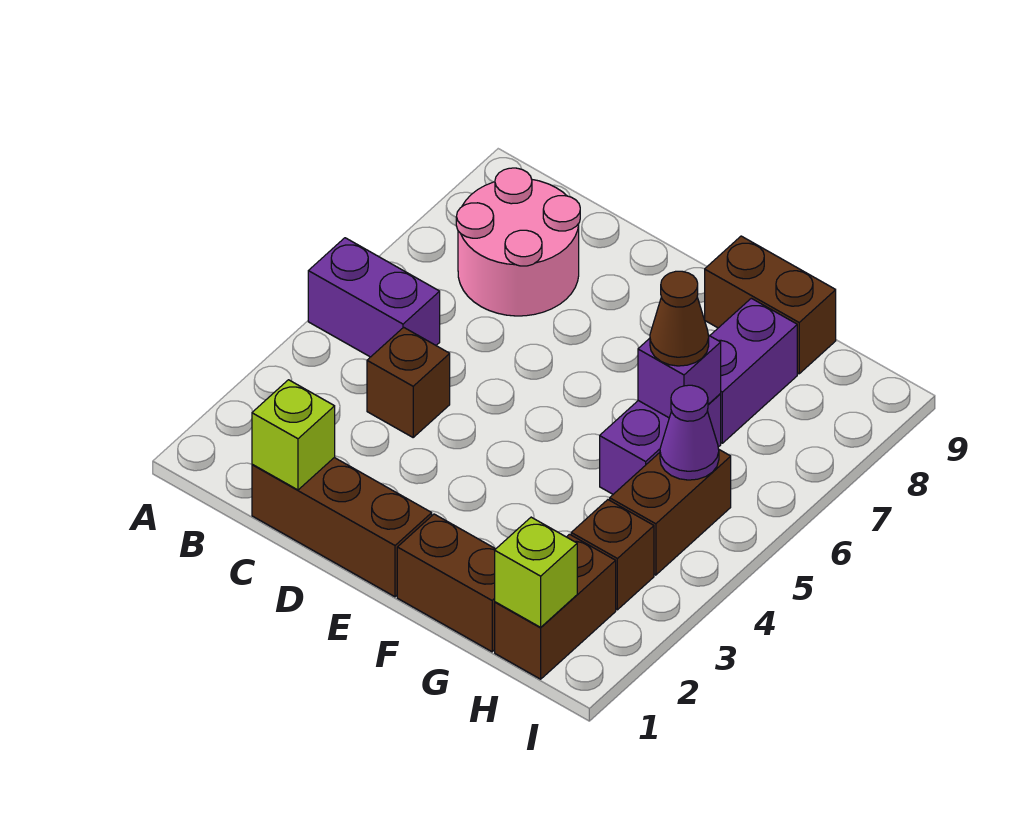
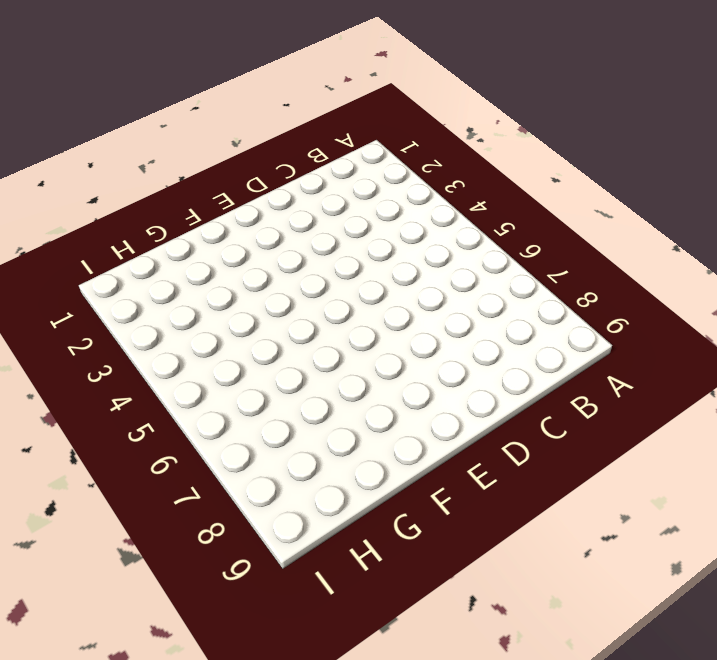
none -> purple 1x2 brick [308,238,440,357]
none -> pink 2x2 round brick [456,168,580,316]
none -> brown 1x3 brick [252,458,432,597]

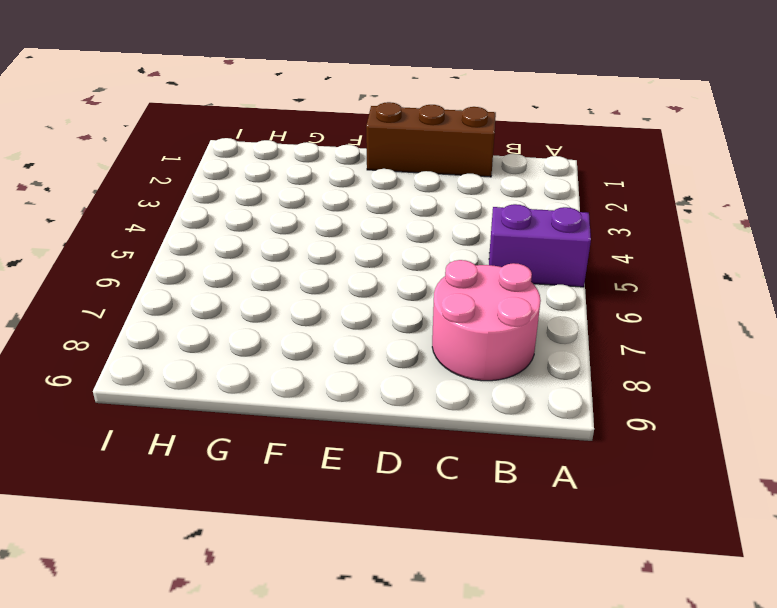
none -> brown 1x1 brick [367,327,450,437]
none -> brown 1x2 brick [397,514,495,652]
none -> brown 1x2 brick [705,236,836,374]

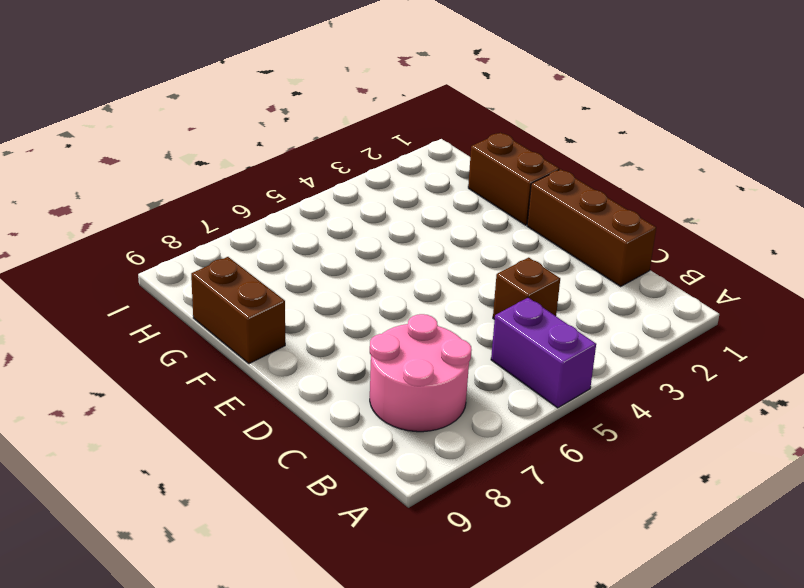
none -> purple 1x2 brick [600,394,721,494]
none -> purple 1x2 brick [710,298,797,443]
none -> brown 1x2 brick [495,534,616,679]

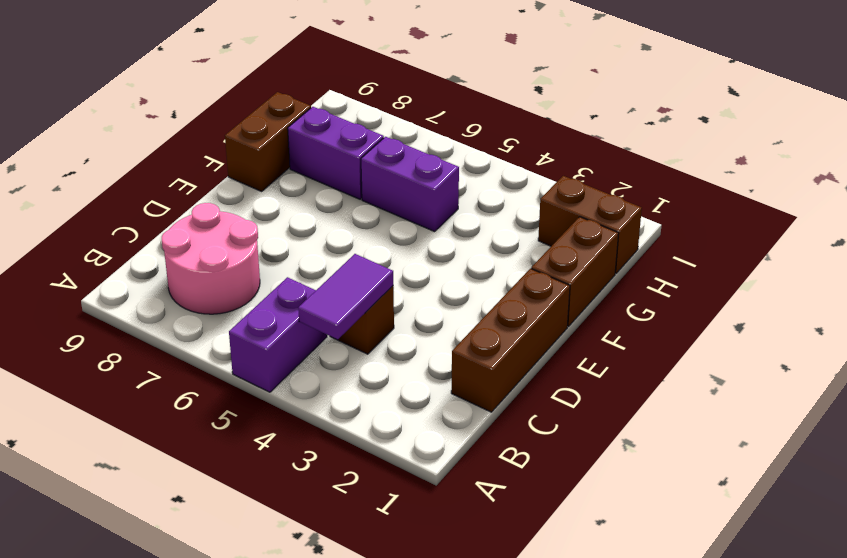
purple 1x2 tile [298,254,393,340] -> none
none -> brown 1x1 brick [571,500,654,610]
none -> brown 1x2 brick [610,450,731,575]
none -> lime 1x1 brick [252,380,335,490]

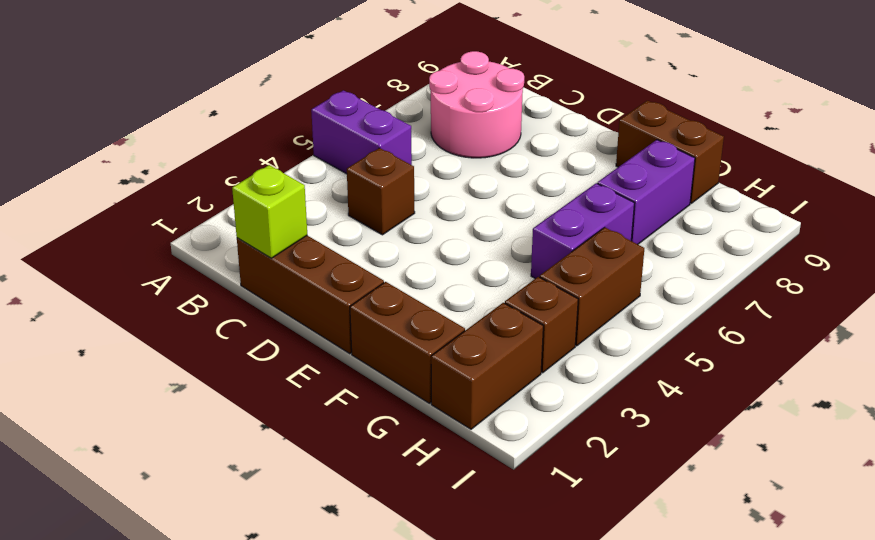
none -> purple 1x1 brick [638,335,721,418]
none -> lime 1x1 brick [495,517,577,627]
none -> purple 1x1 cone [660,385,719,480]

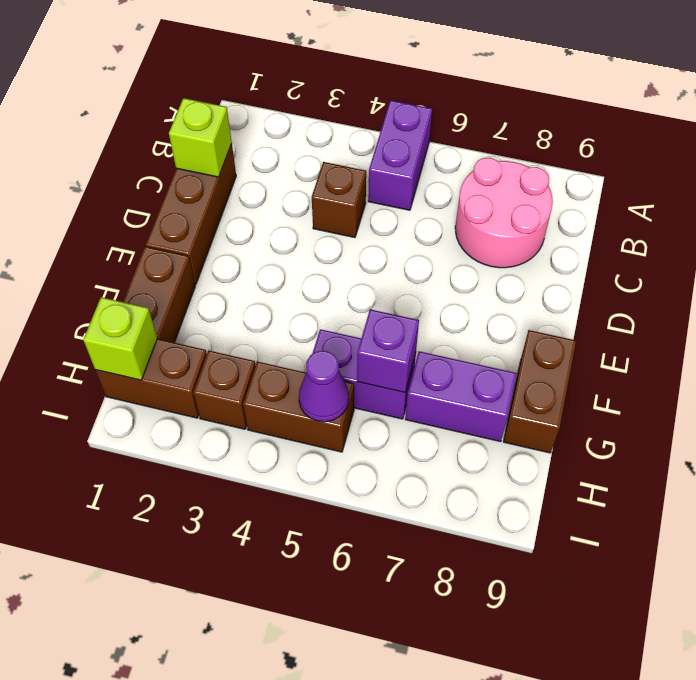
none -> brown 1x1 cone [650,271,709,366]

